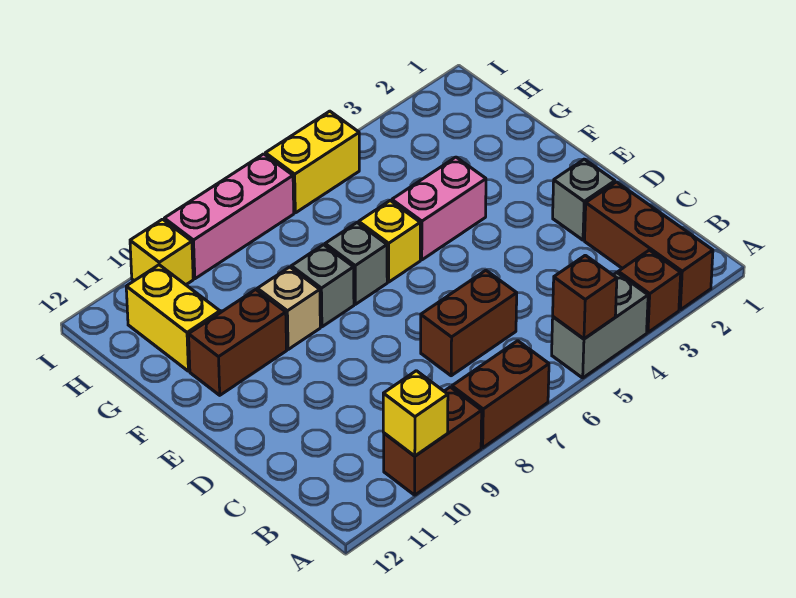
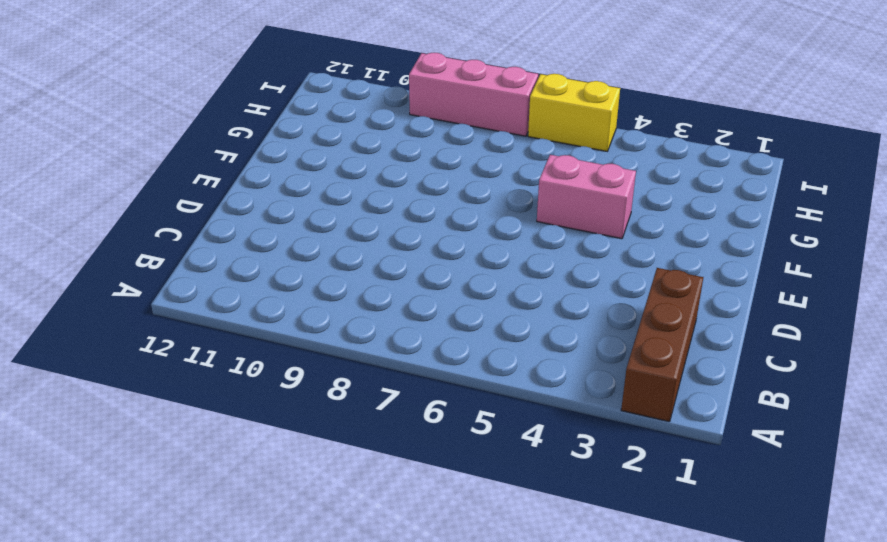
none -> brown 1x1 brick [618,250,681,332]
none -> grey 1x2 brick [552,273,648,378]
none -> brown 1x2 brick [452,341,549,448]

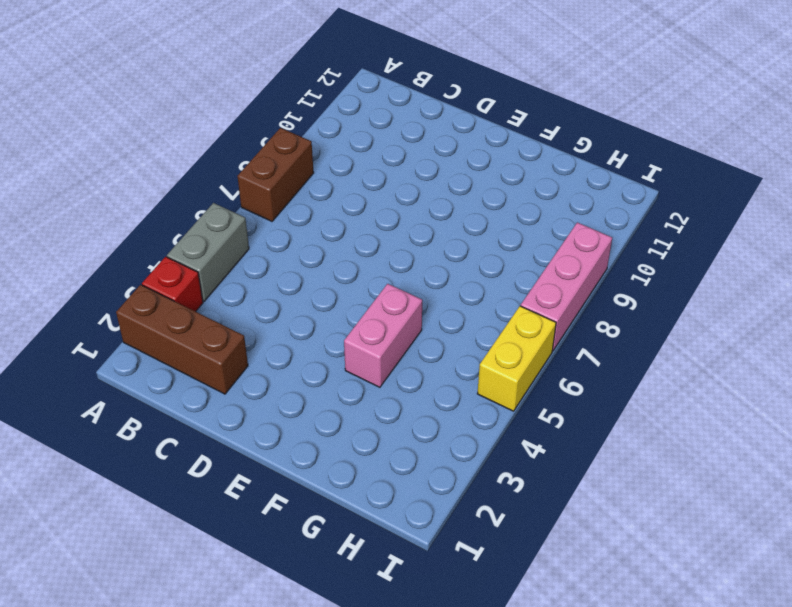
red 1x1 brick [142,257,203,312] -> brown 1x1 brick [618,250,681,332]
none -> brown 1x2 brick [384,387,482,495]
none -> brown 1x2 brick [421,270,517,376]
none -> grey 1x1 brick [553,159,615,240]

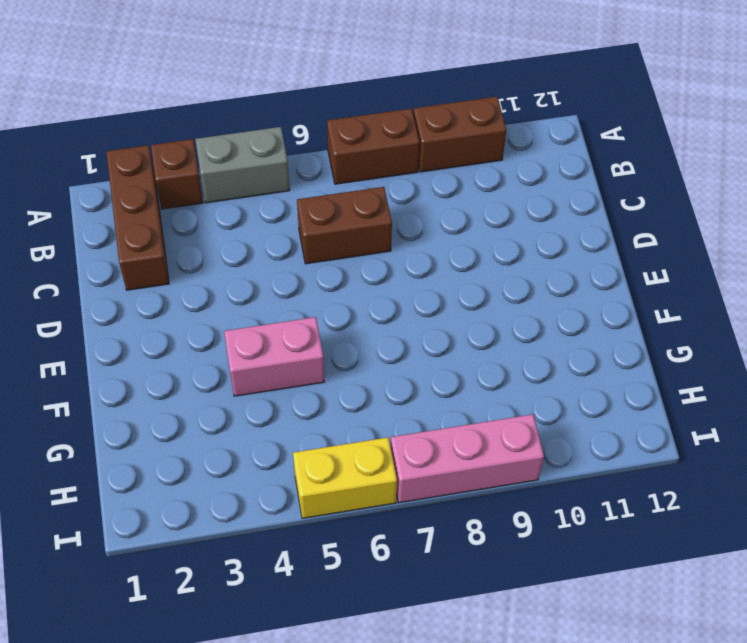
none -> grey 1x1 brick [553,159,615,240]
none -> yellow 1x1 brick [359,200,420,282]
none -> grey 1x1 brick [325,223,387,304]

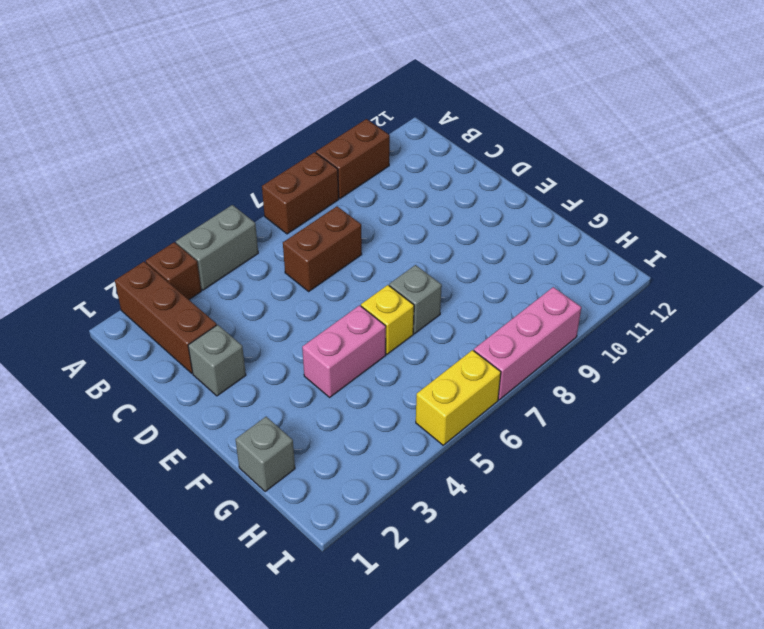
grey 1x1 brick [235,417,295,492] -> grey 1x1 brick moved to [291,245,354,327]
none -> tan 1x1 brick [257,267,320,350]
none -> brown 1x2 brick [189,290,287,395]
none -> yellow 1x2 brick [126,265,220,371]

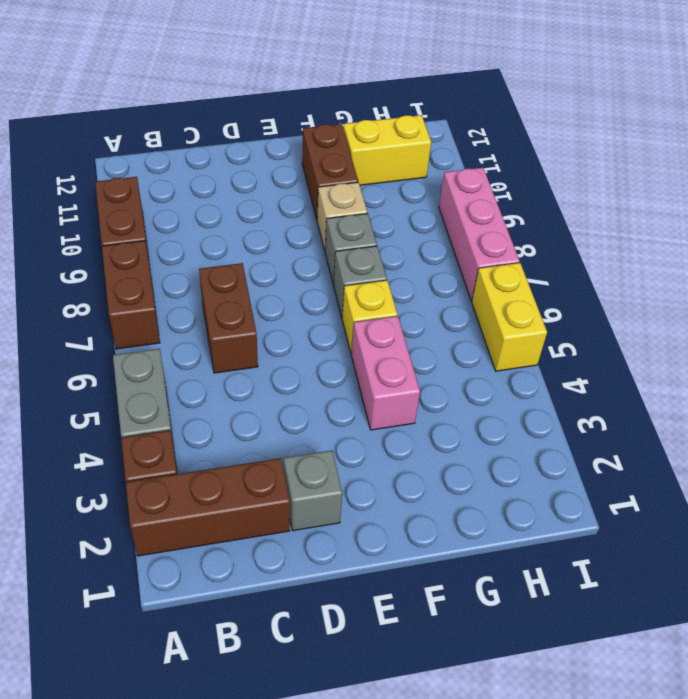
none -> yellow 1x1 brick [130,219,193,285]
none -> brown 1x1 brick [553,255,617,339]
none -> yellow 1x1 brick [383,371,448,456]

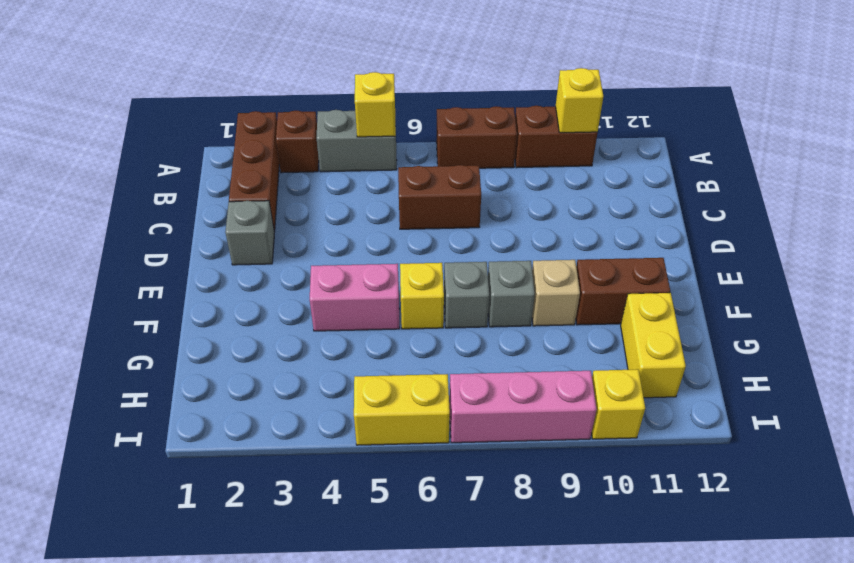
yellow 1x1 brick [355,72,396,137] -> brown 1x1 brick [553,255,617,339]

